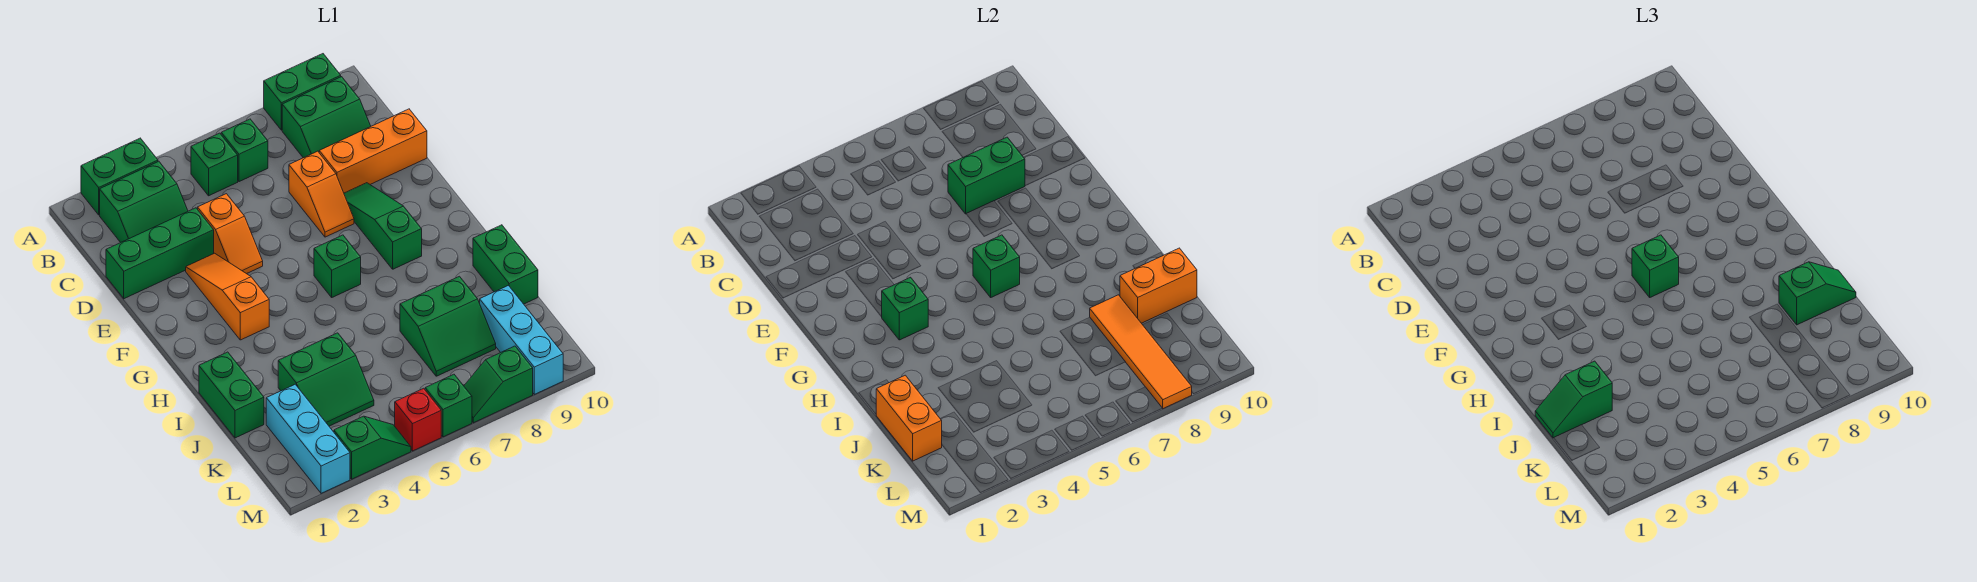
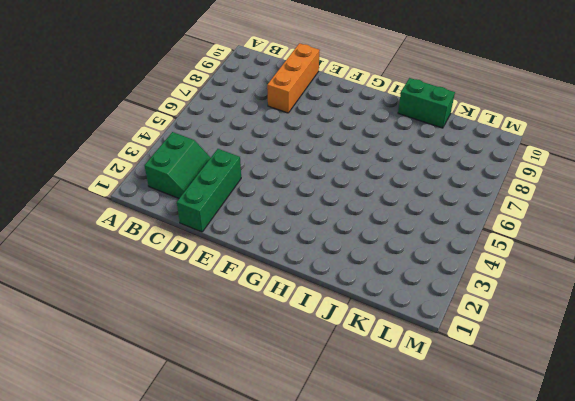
none -> green 1x2 brick [81,138,158,215]
none -> green 1x2 brick [264,54,341,130]
none -> green 1x1 brick [191,133,238,196]
none -> green 1x1 brick [221,119,268,182]

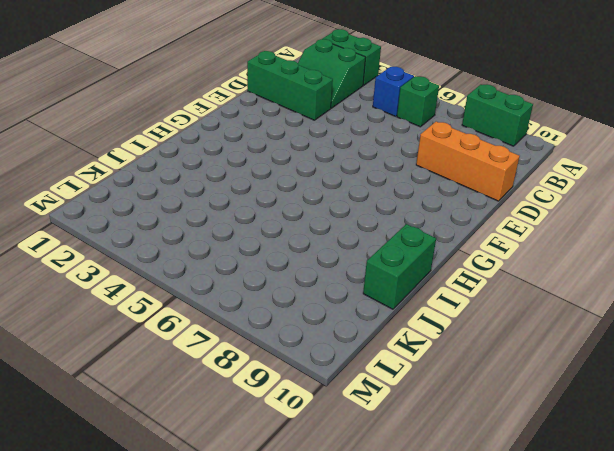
blue 1x1 brick [373,67,414,116] -> green 1x1 brick [191,133,238,196]
none -> green 2x2 slope [282,77,371,158]
none -> orange 1x2 slope [198,194,263,274]
none -> orange 1x2 slope [289,151,354,237]
none -> orange 1x3 slope [186,253,269,340]

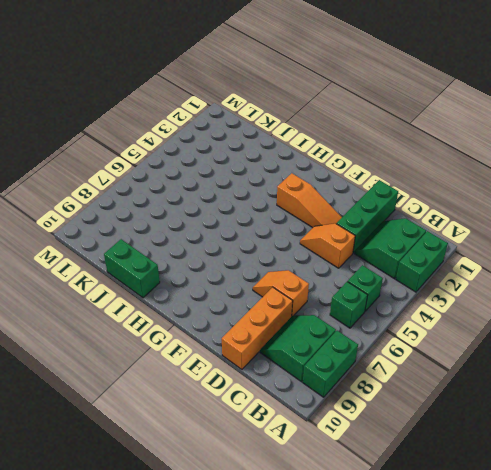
none -> green 1x3 slope [344,183,422,269]
none -> green 1x1 brick [314,235,361,297]
none -> green 1x2 brick [199,352,264,438]
none -> green 2x2 slope [278,333,374,426]

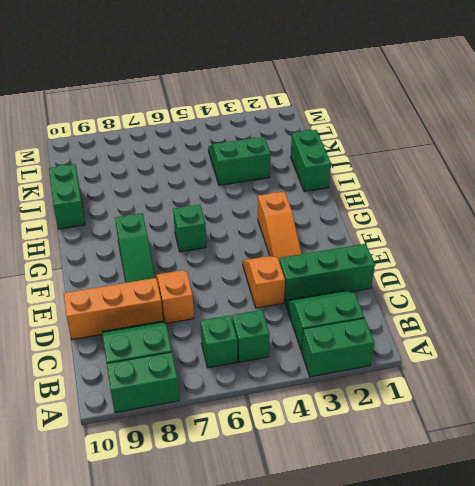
none -> green 2x2 slope [400,276,496,376]
none -> cyan 1x3 brick [266,384,350,493]
none -> cyan 1x3 brick [480,286,563,394]
none -> green 1x2 slope [334,416,411,479]

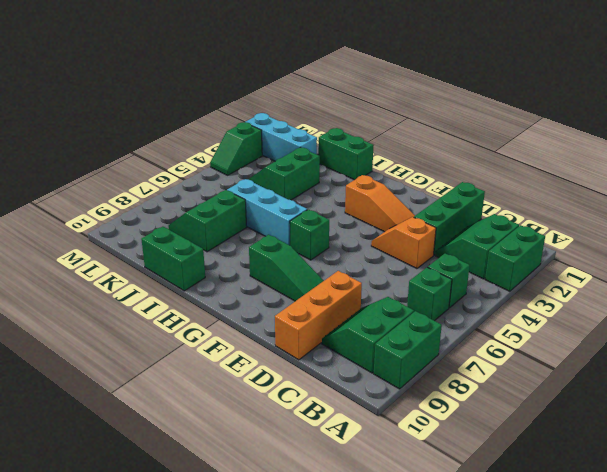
cyan 1x3 brick [227,179,307,245] -> cyan 1x3 brick moved to [480,286,563,394]
none -> orange 1x2 slope [289,151,354,237]
none -> red 1x1 brick [395,388,441,451]
none -> green 1x1 brick [425,374,472,437]
none -> green 1x2 slope [464,346,533,423]

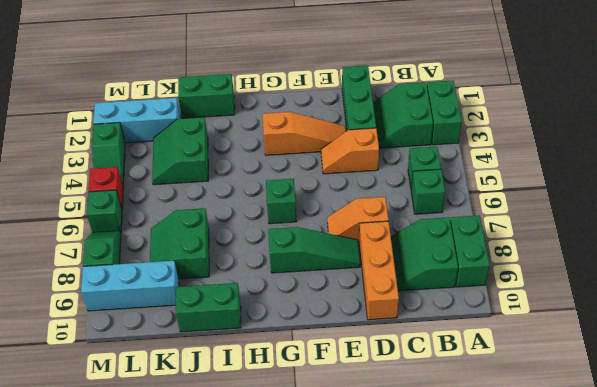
none -> green 1x2 brick [948,137,1025,214]
none -> green 1x1 brick [882,277,928,340]
none -> green 1x1 brick [973,235,1020,297]
none -> orange 1x2 brick [876,375,942,461]

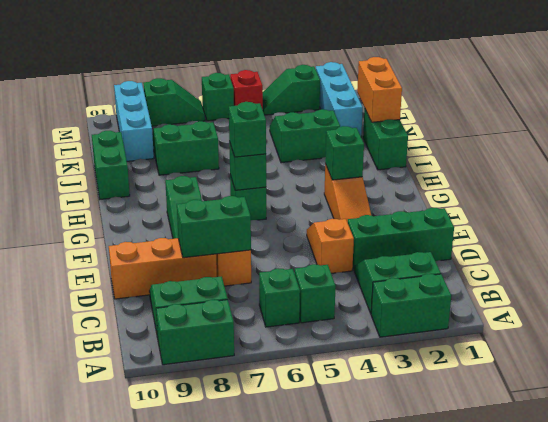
none -> orange 1x4 tile [1090,295,1192,409]
none -> orange 1x2 brick [1120,248,1197,323]
none -> green 1x2 slope [1535,361,1612,438]
none -> green 1x2 slope [1779,262,1856,325]

